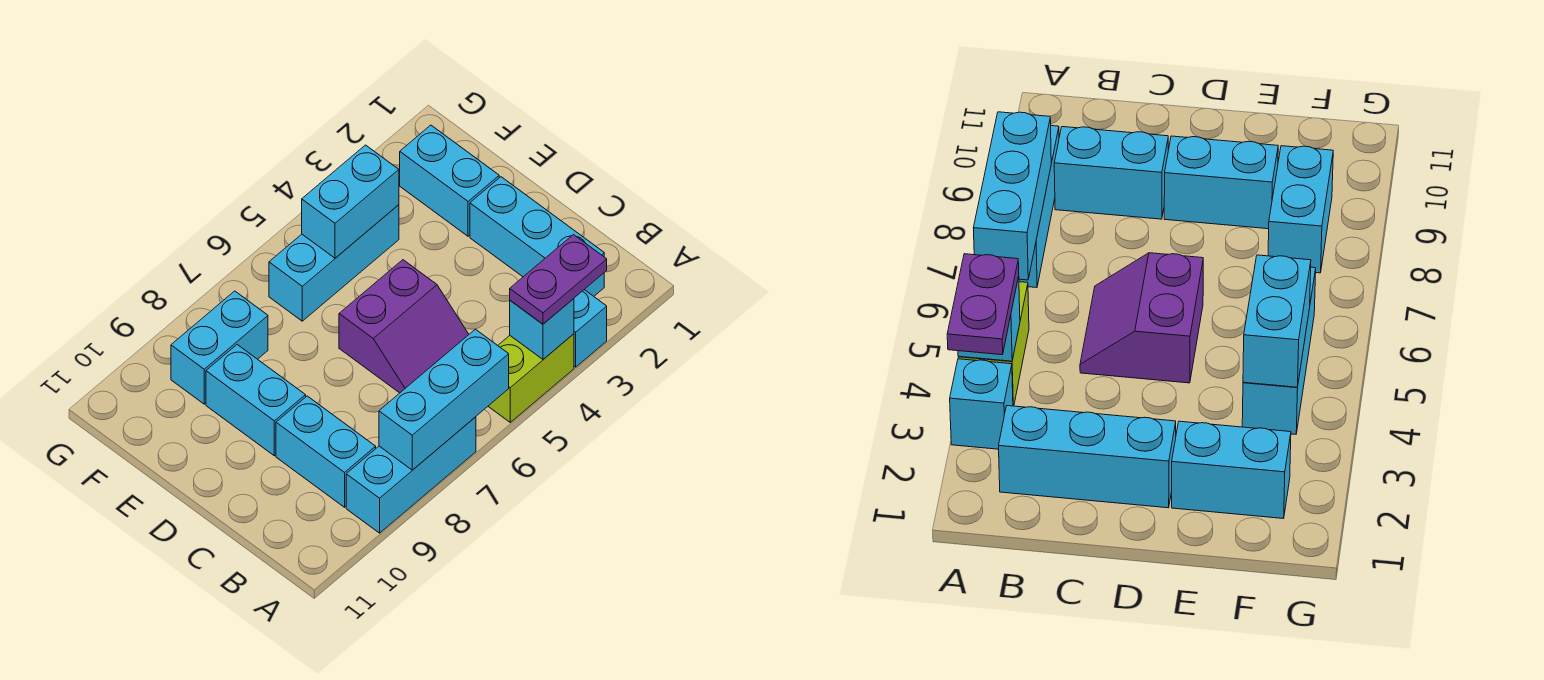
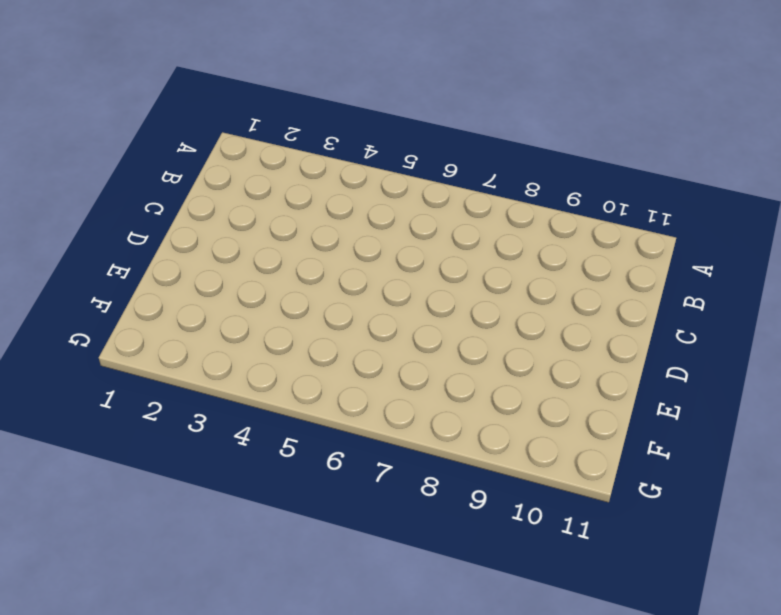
none -> cyan 1x1 brick [574,290,607,367]
none -> lime 1x2 brick [488,334,574,422]
none -> cyan 1x3 brick [346,417,476,533]

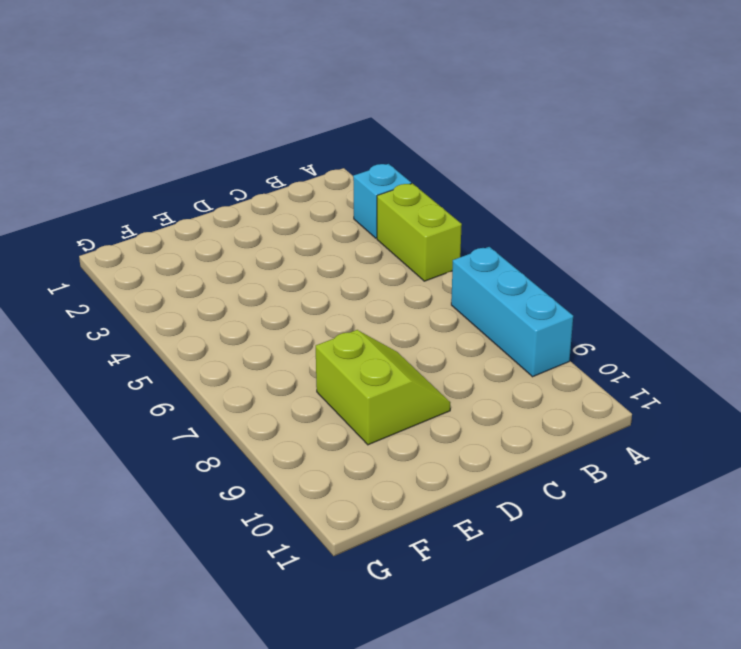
lime 2x2 slope [316,330,450,445] -> cyan 1x2 brick [206,345,306,456]
none -> cyan 1x3 brick [470,177,604,296]
none -> cyan 1x2 brick [276,396,376,507]
none -> purple 2x2 slope [339,260,469,393]

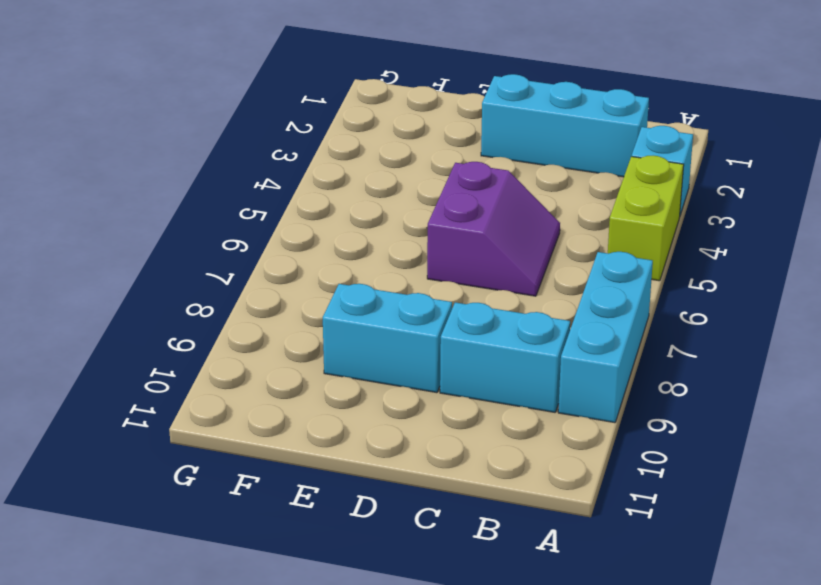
none -> cyan 1x2 brick [400,125,499,236]
none -> cyan 1x3 brick [269,205,399,321]
none -> cyan 1x2 brick [171,291,268,404]

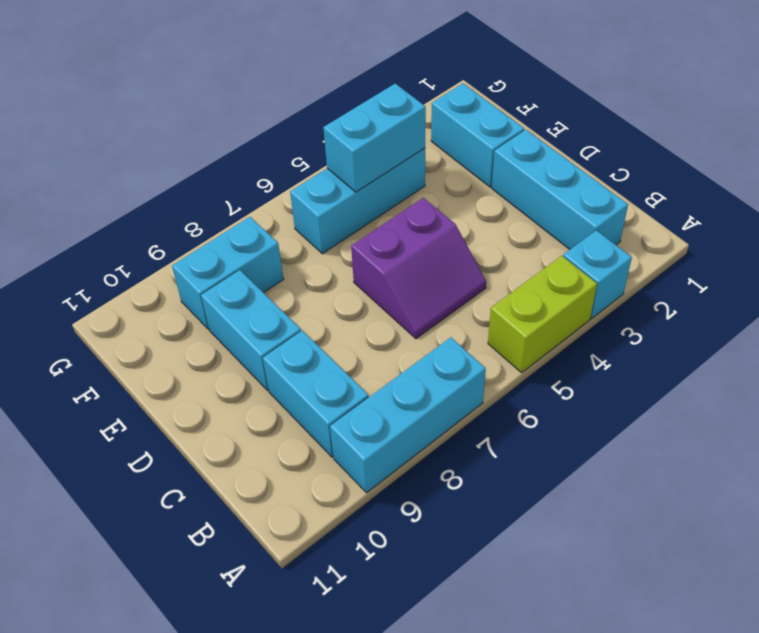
none -> cyan 1x1 brick [510,299,574,359]
none -> cyan 1x3 brick [379,329,509,470]
none -> purple 1x2 plate [510,235,607,324]

